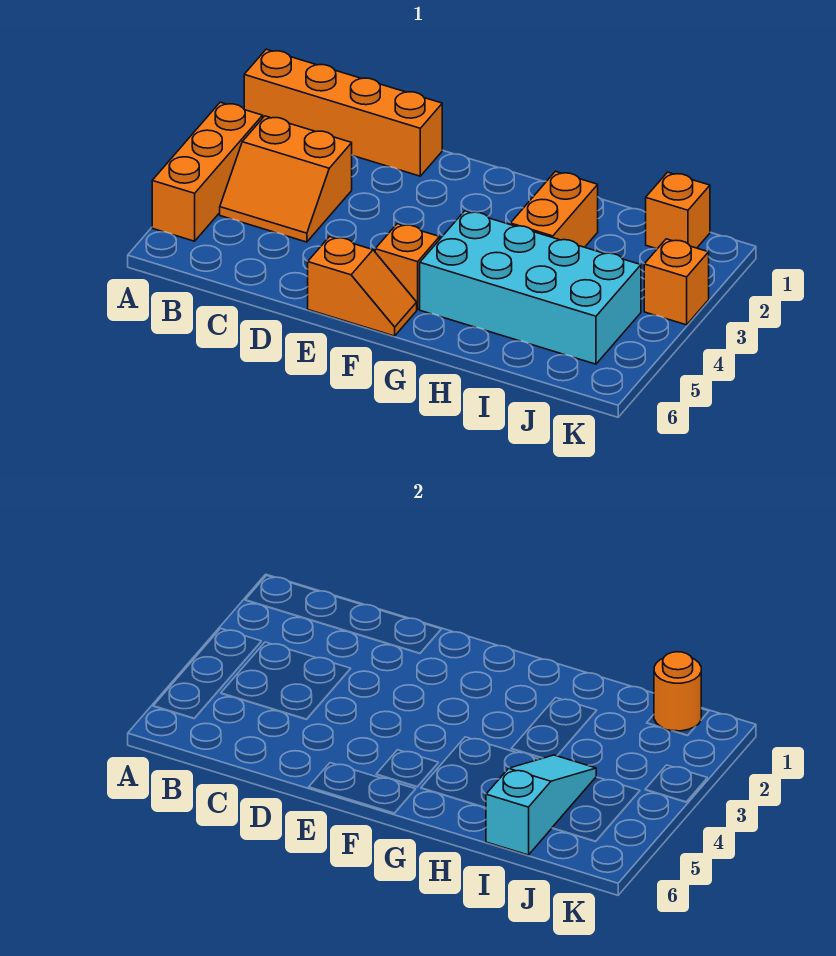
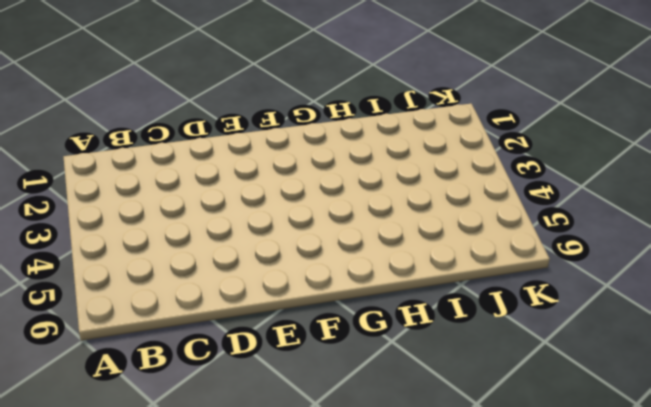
none -> orange 1x4 brick [244,49,442,176]
none -> orange 1x3 brick [152,102,263,241]

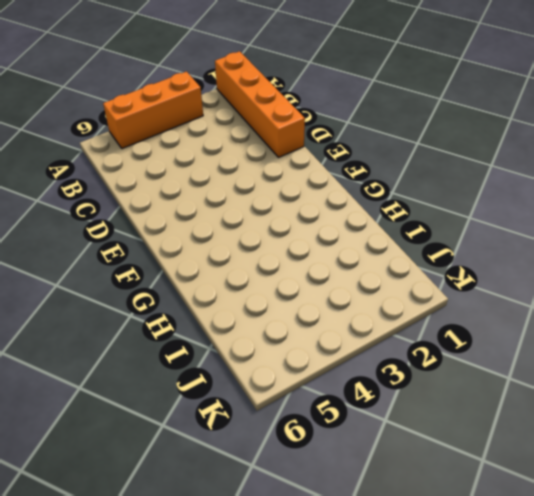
none -> orange 2x2 slope [220,116,352,242]
none -> orange 1x2 slope [308,236,417,336]

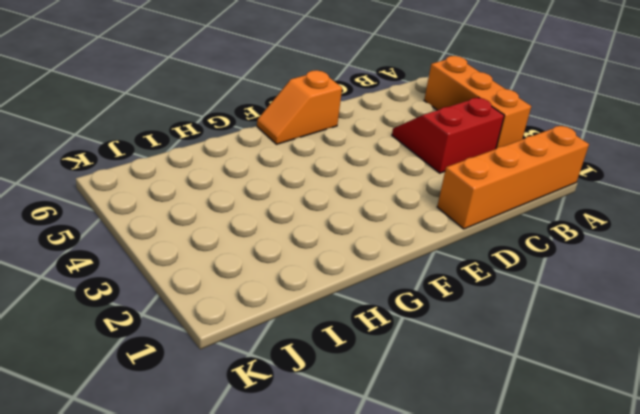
red 2x2 slope [392,98,504,173] -> orange 2x2 slope [220,116,352,242]
none -> orange 1x1 brick [375,224,440,310]
none -> cyan 2x4 brick [420,211,641,364]

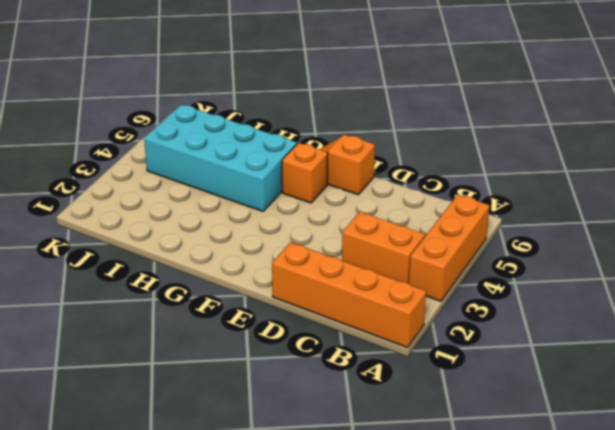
none -> orange 1x2 brick [510,171,598,247]
none -> orange 1x1 brick [646,172,710,249]

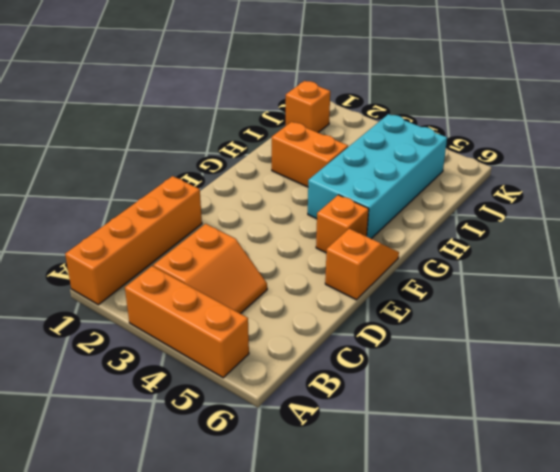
none -> orange 1x1 brick [644,239,709,325]
none -> cyan 1x3 slope [486,755,596,855]

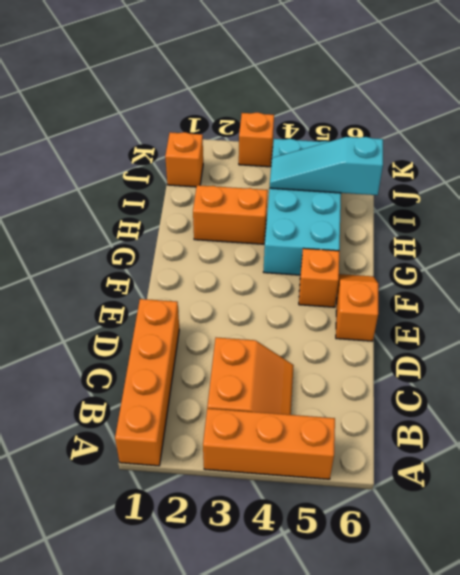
none -> orange 1x1 round brick [654,652,701,731]

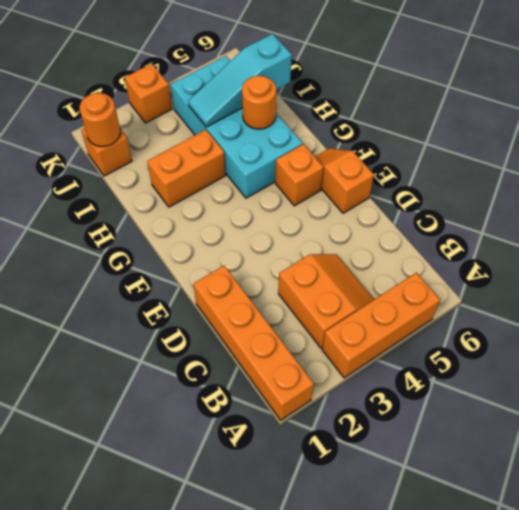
orange 1x1 round brick [242,76,276,129] -> none

